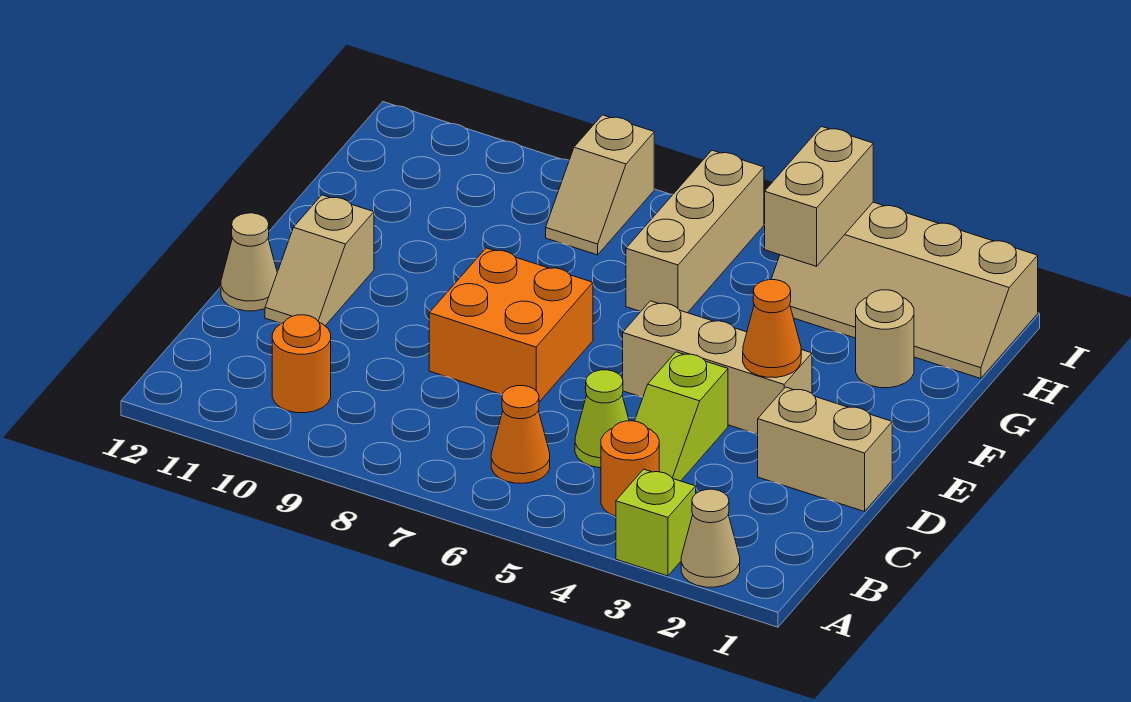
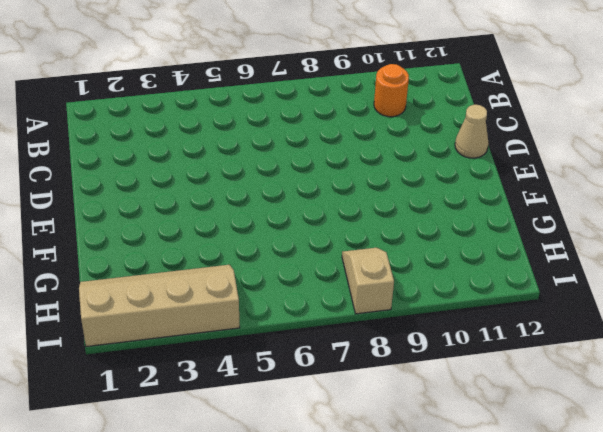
none -> tan 1x1 cone [681,489,740,587]
none -> lime 1x1 brick [616,469,696,576]
none -> orange 1x1 round brick [601,421,659,516]

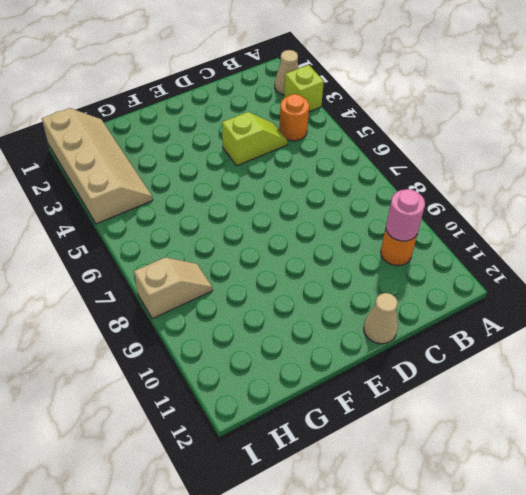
pink 1x1 round brick [386,189,425,241] -> none
none -> orange 1x1 cone [491,386,550,483]
none -> lime 1x1 cone [575,370,629,468]
none -> tan 1x2 brick [758,387,892,511]

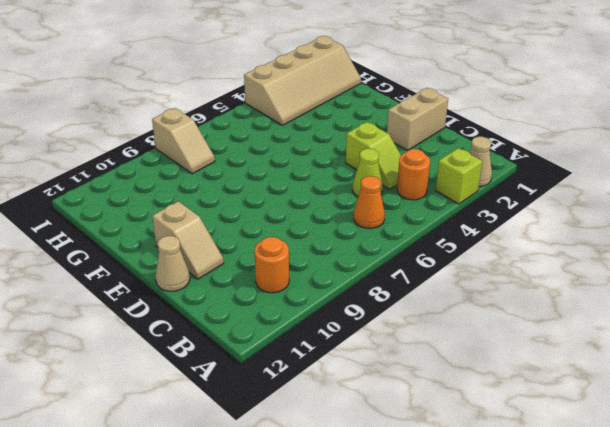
none -> orange 2x2 brick [429,248,593,402]
none -> tan 1x3 brick [623,301,812,434]
none -> tan 1x1 round brick [856,290,914,388]

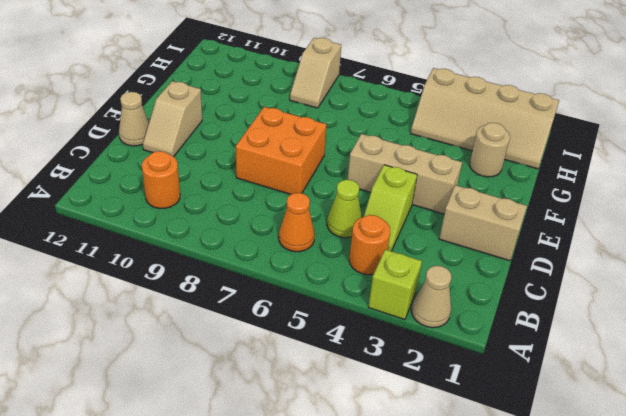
none -> tan 1x3 brick [626,150,764,313]
none -> orange 1x1 cone [743,280,801,378]
none -> tan 1x2 brick [765,127,873,266]

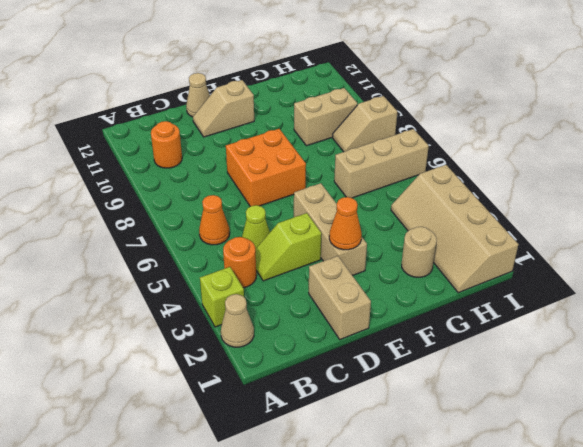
tan 1x2 brick [294,88,357,146] -> tan 1x2 brick moved to [765,127,873,266]

